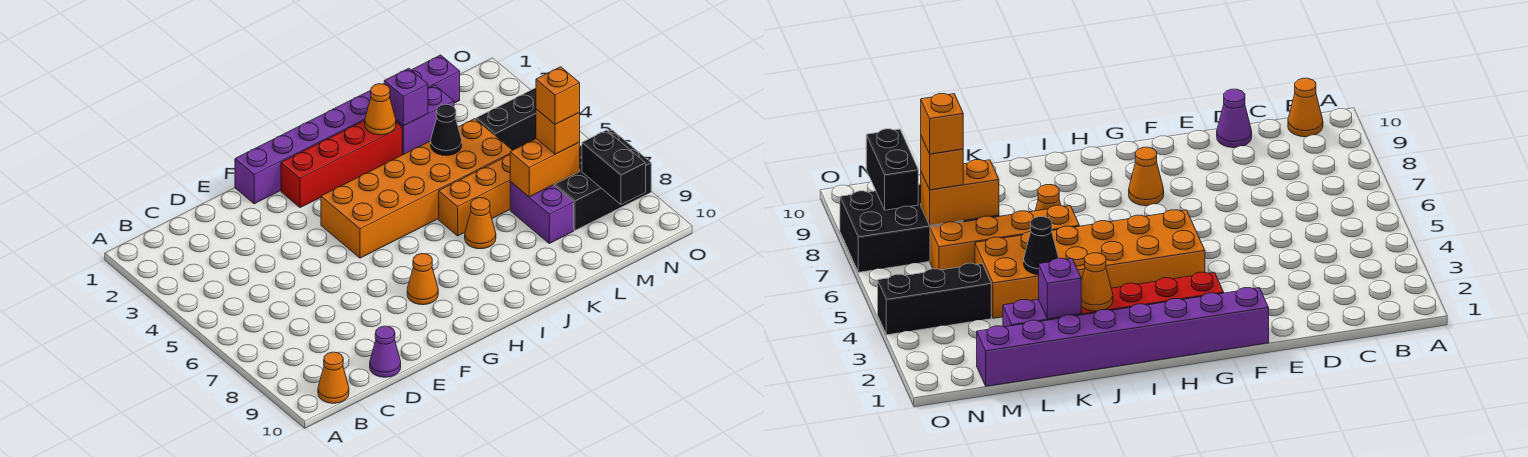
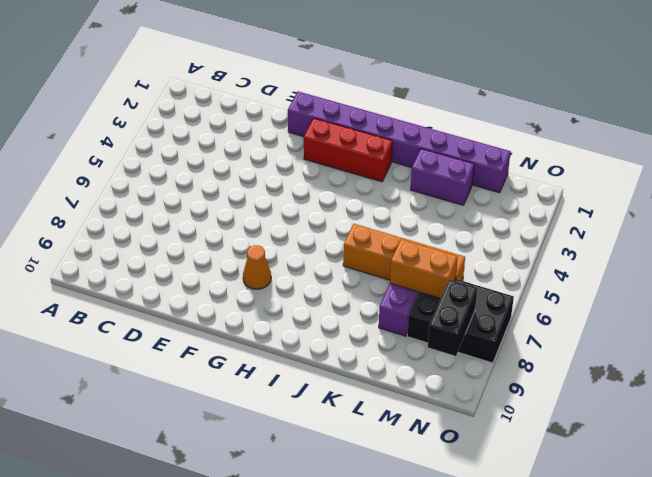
red 1x3 brick [304,118,392,182] -> red 1x4 brick [281,120,402,208]
none -> orange 1x1 cone [318,352,349,403]
none -> purple 1x1 cone [370,326,401,377]
none -> orange 2x6 brick [321,119,512,258]

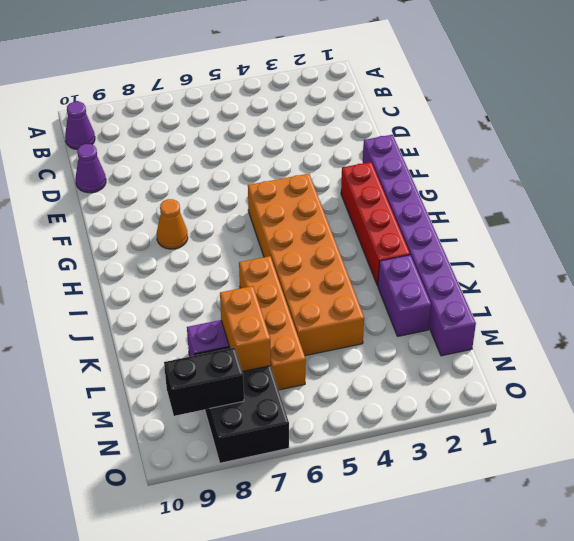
purple 1x1 cone [65,102,95,150] -> orange 1x1 cone [318,352,349,403]
none -> orange 1x1 cone [465,198,496,249]
none -> black 1x3 brick [476,88,536,150]
none -> orange 1x1 cone [365,84,396,135]

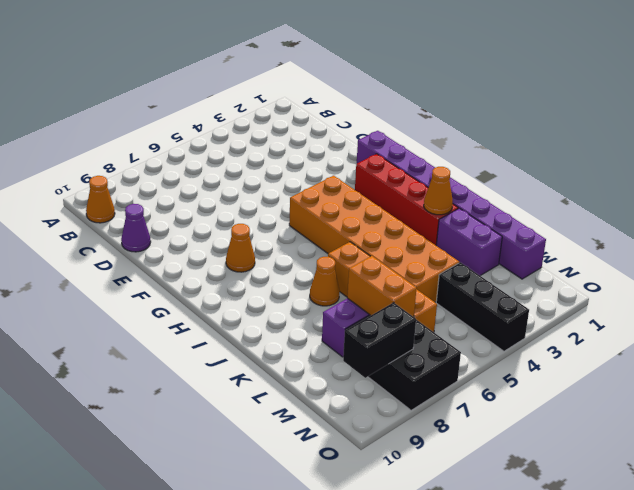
none -> purple 1x1 brick [384,68,428,126]
none -> black 1x1 cone [431,104,462,156]
none -> orange 1x1 brick [536,109,580,154]

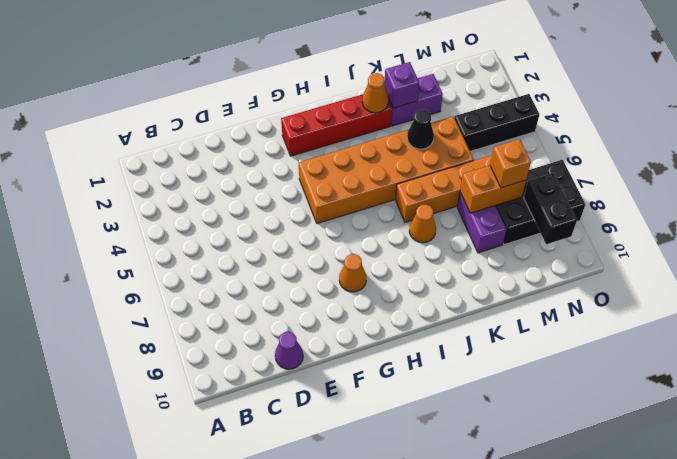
none -> orange 1x1 cone [318,352,349,403]
none -> purple 1x8 brick [235,55,460,204]
none -> orange 1x1 brick [536,67,580,124]

